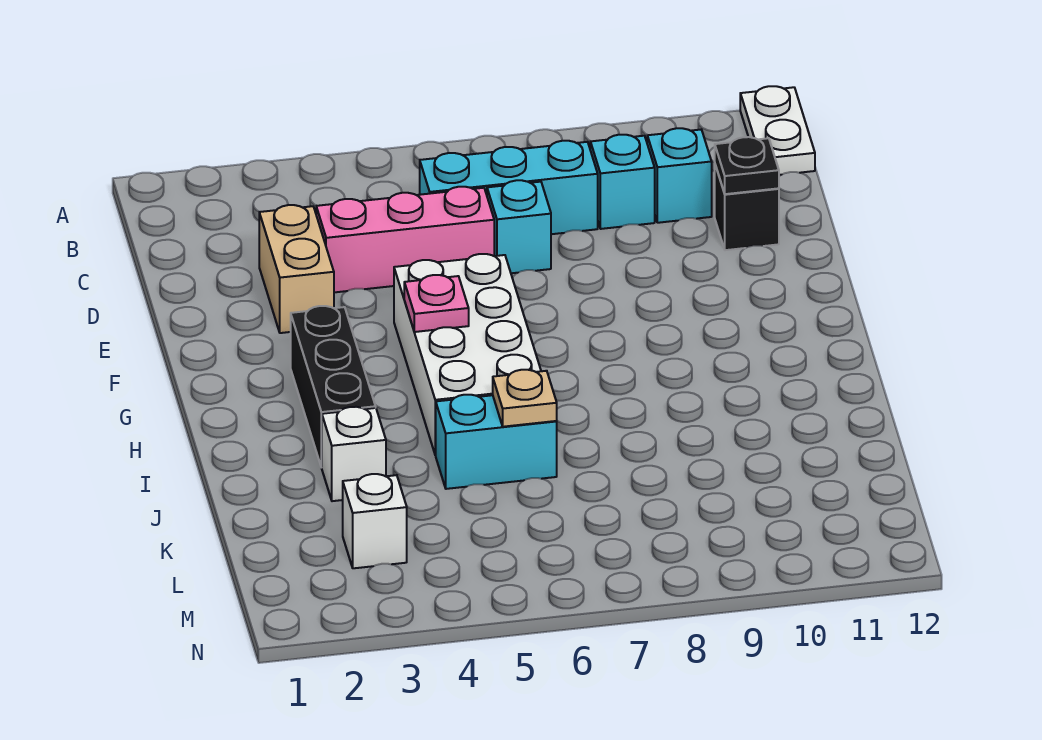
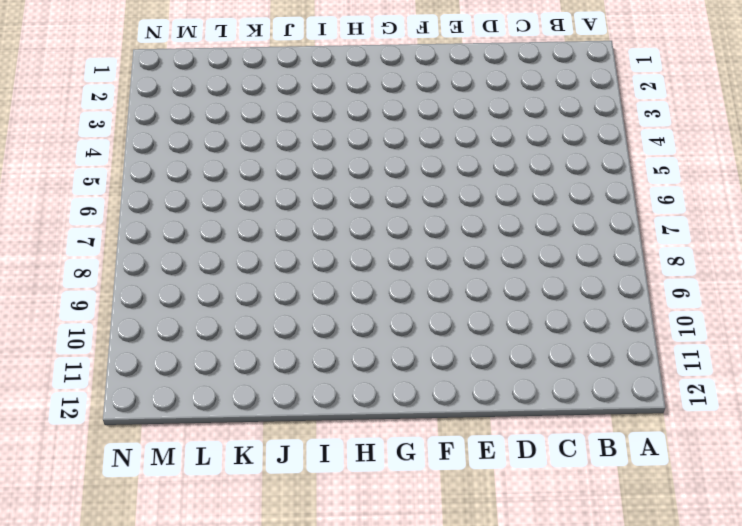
none -> white 1x2 plate [740,86,815,175]
none -> cyan 1x3 brick [420,141,598,234]
none -> cyan 1x1 brick [590,135,655,229]

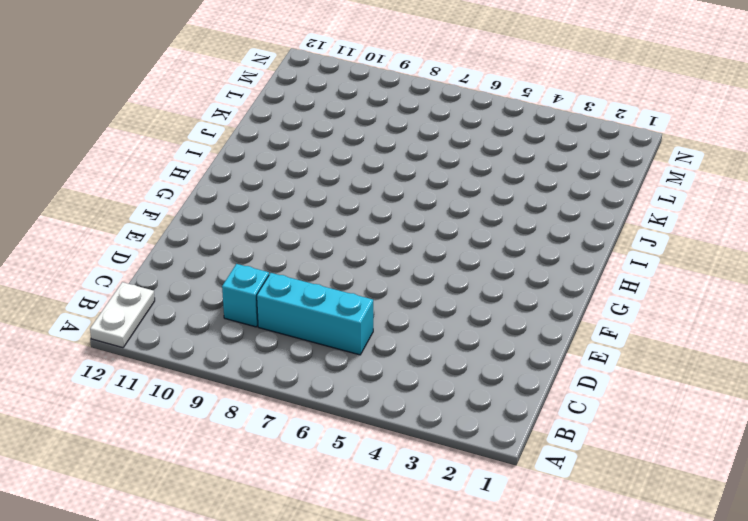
none -> cyan 1x1 brick [647,128,712,223]
none -> tan 1x2 brick [259,205,334,333]
none -> pink 1x3 brick [316,187,494,292]

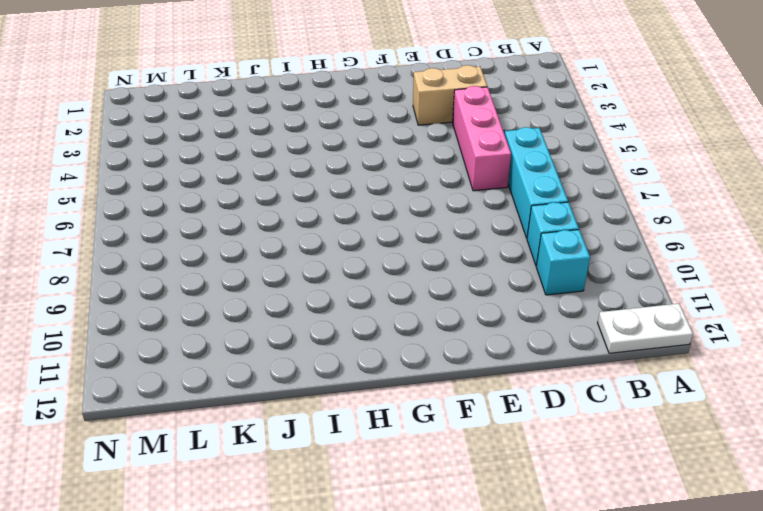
none -> cyan 1x1 brick [487,180,551,273]
none -> black 1x1 brick [715,165,779,250]
none -> white 2x4 brick [394,254,541,455]

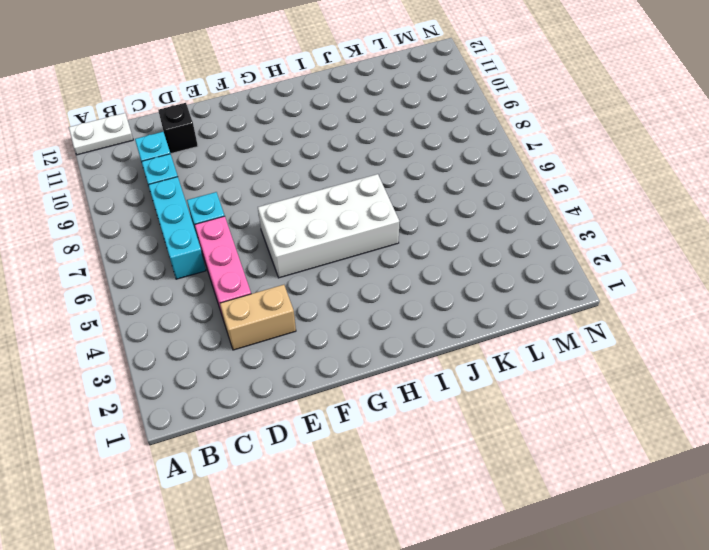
none -> black 1x3 brick [291,306,376,467]
none -> white 1x1 brick [322,407,386,501]
none -> cyan 1x2 brick [436,395,557,489]

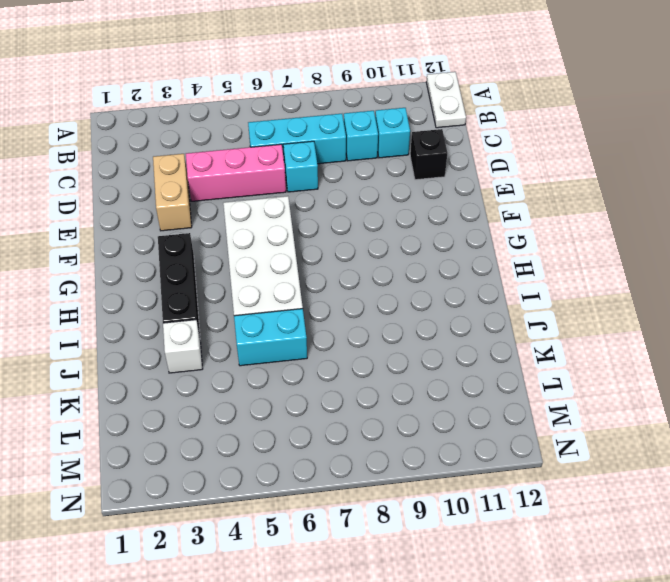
none -> white 1x1 brick [343,474,407,568]
none -> black 1x1 plate [715,137,779,194]
none -> pink 1x1 plate [404,275,469,332]

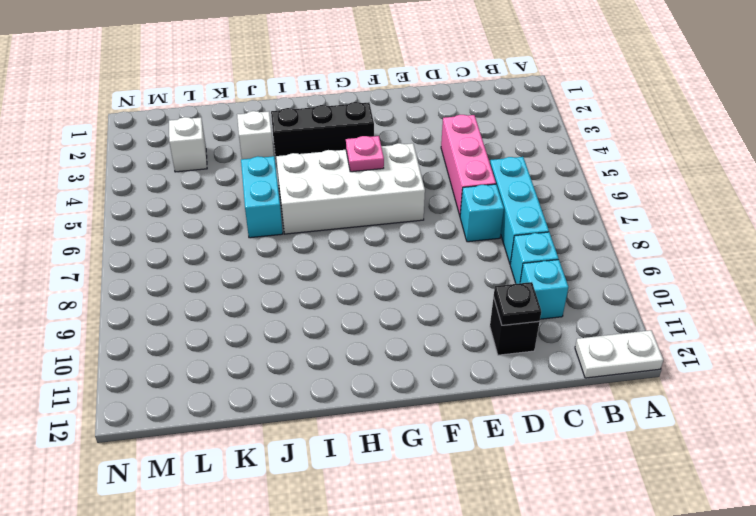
none -> tan 1x2 brick [259,205,334,333]
none -> tan 1x1 plate [493,370,557,427]

